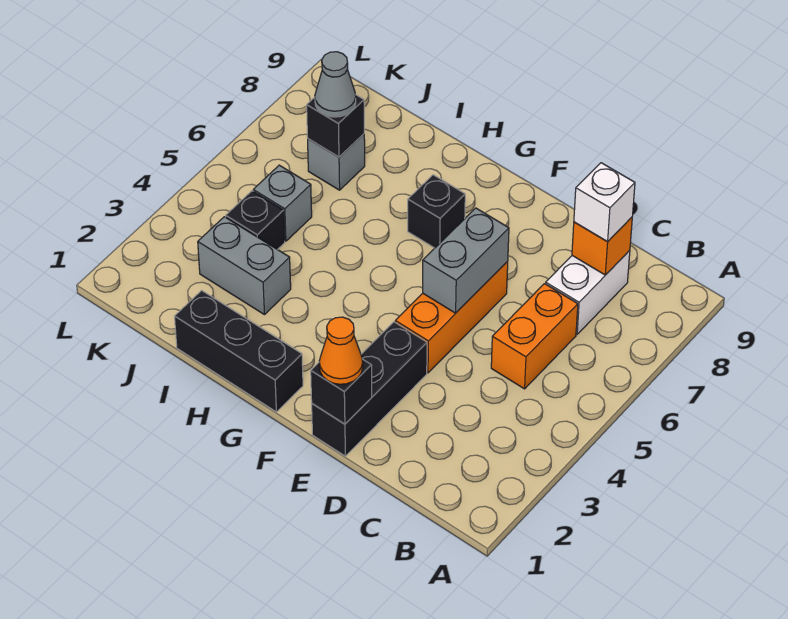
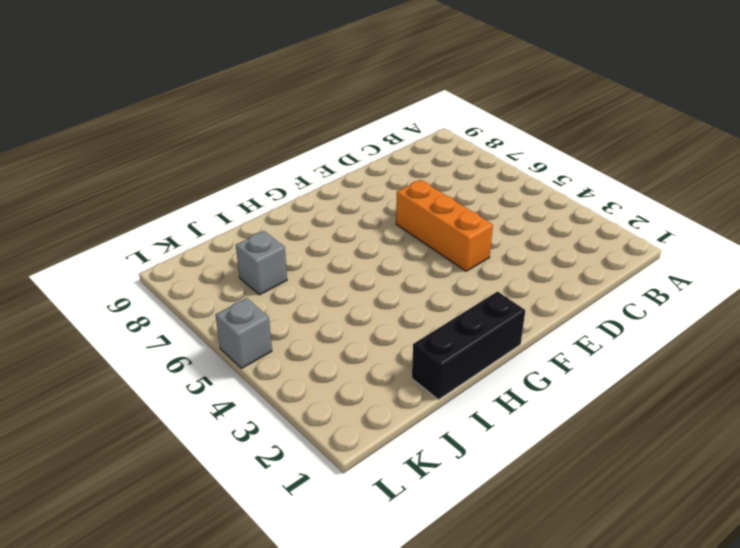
grey 1x1 brick [215,298,272,369] -> grey 1x1 brick moved to [253,165,312,241]
none -> orange 1x2 brick [491,284,578,389]
none -> white 1x2 brick [546,250,630,334]
none -> black 1x3 brick [312,322,427,456]

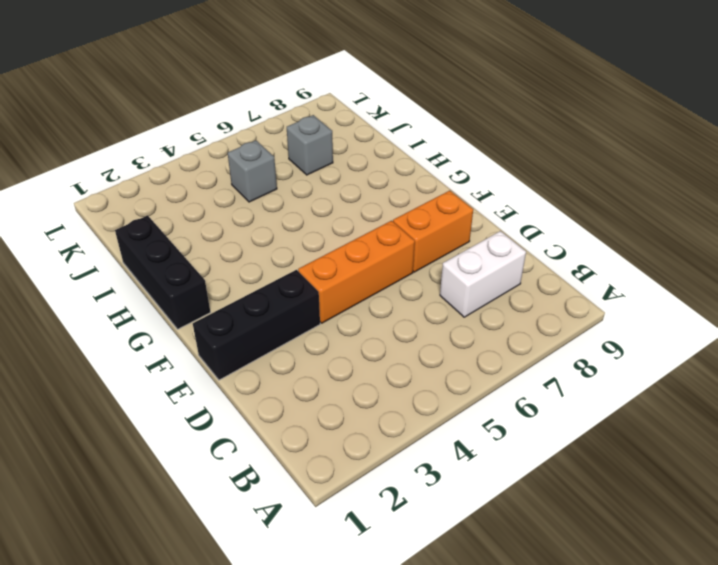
orange 1x2 brick [393,191,473,272] -> orange 1x2 brick moved to [491,284,578,389]
none -> black 1x1 brick [408,175,465,248]
none -> grey 1x2 brick [198,217,291,315]
none -> black 1x1 brick [226,191,285,250]

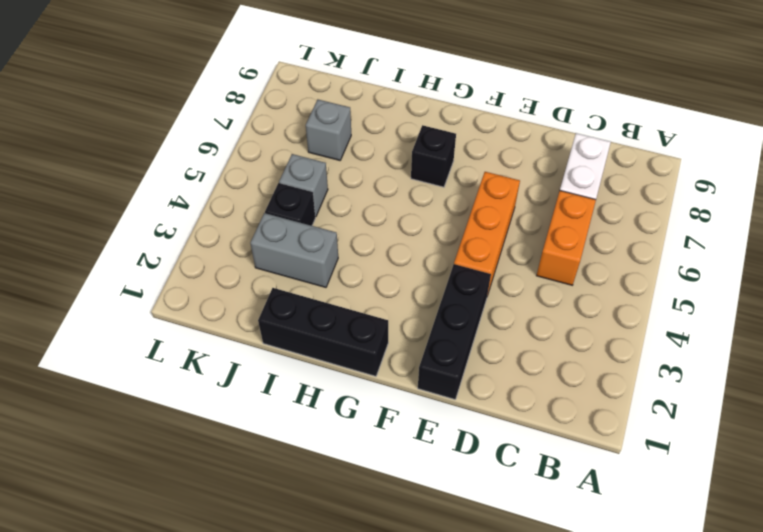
none -> orange 1x1 brick [572,217,632,275]
none -> black 1x1 brick [311,359,372,424]
none -> grey 1x2 brick [423,208,509,313]

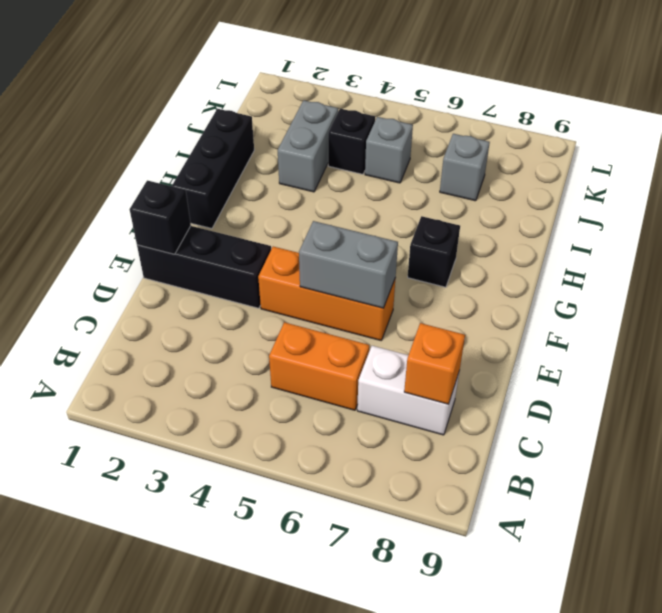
none -> black 1x1 brick [307,94,364,157]
none -> white 1x1 brick [574,163,635,242]
none -> orange 1x1 cone [319,317,363,384]

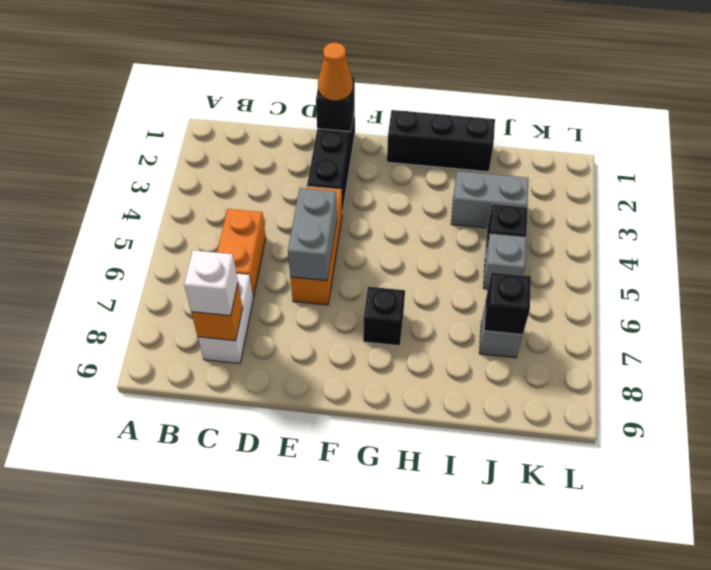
none -> grey 1x1 cone [315,52,356,117]

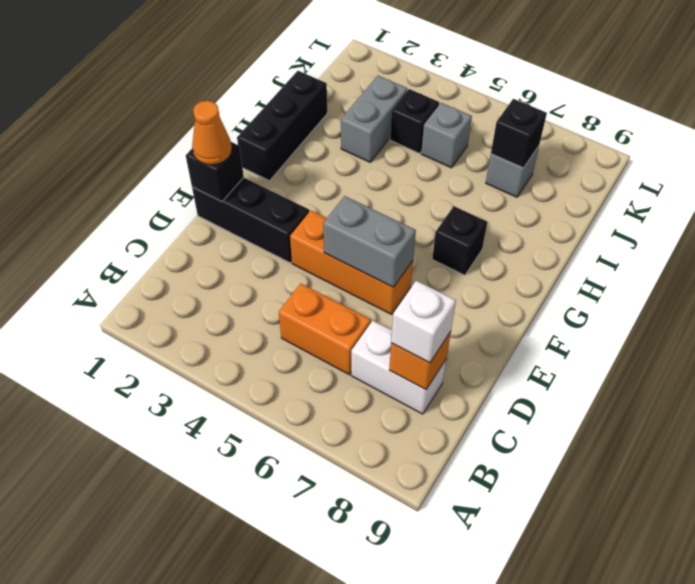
none -> grey 1x1 cone [315,52,356,117]

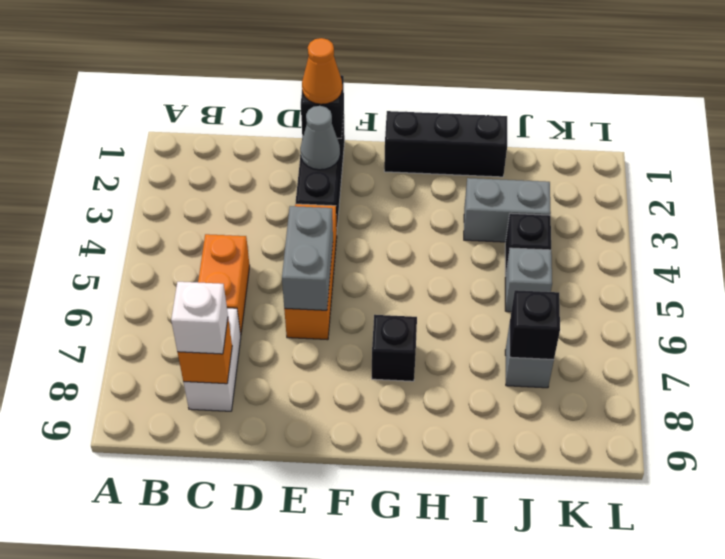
grey 1x1 cone [300,106,340,170] -> grey 1x1 cone moved to [315,52,356,117]

